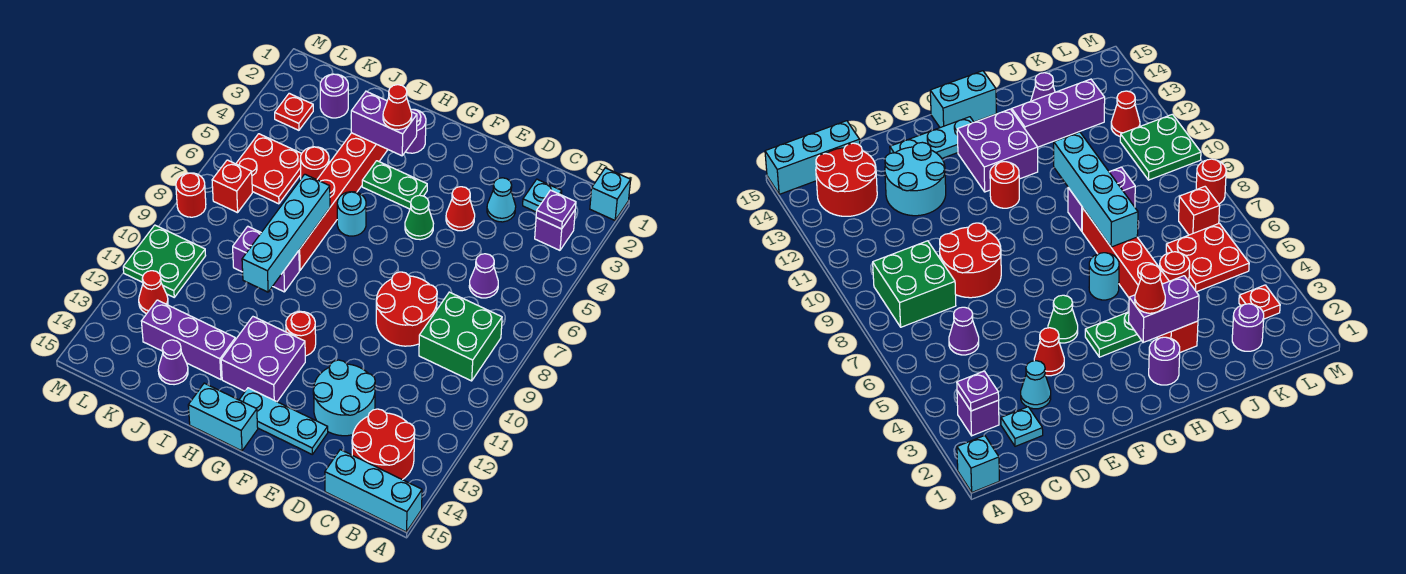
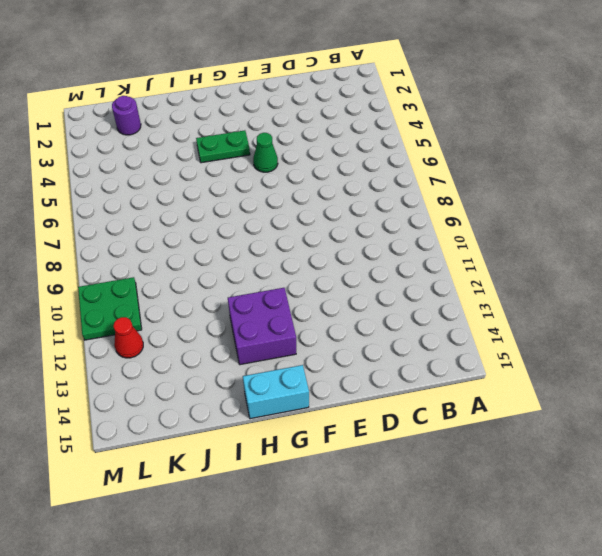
none -> cyan 1x1 brick [590,168,631,220]
none -> cyan 1x3 brick [325,450,422,532]
none -> purple 1x1 brick [535,210,575,250]
none -> green 2x2 brick [419,292,502,381]

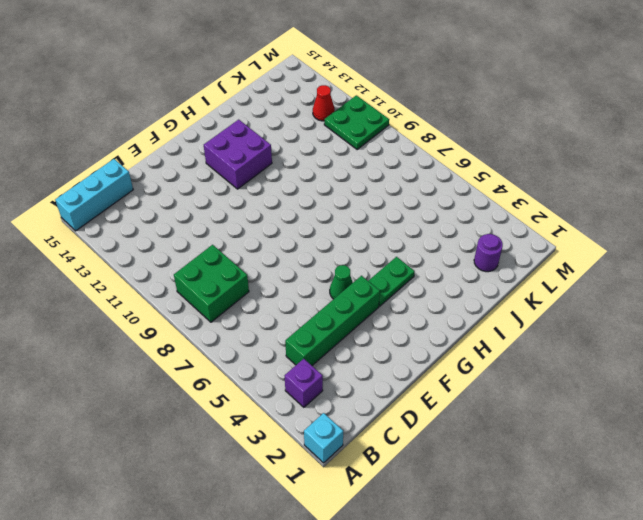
green 1x4 brick [285,276,380,365] -> red 1x1 cone [446,187,475,231]
none -> red 2x2 round brick [352,409,415,480]
none -> cyan 1x1 plate [523,179,562,212]
none -> purple 1x1 cone [469,254,498,298]
none -> cyan 1x1 cone [487,178,516,222]

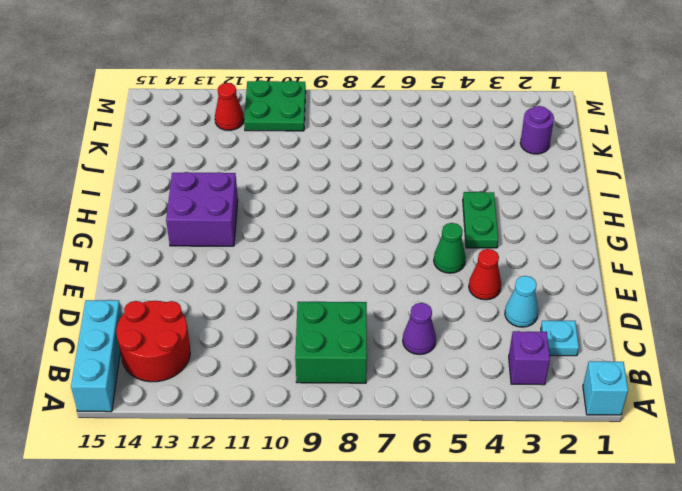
none -> red 2x2 round brick [376,272,437,346]
none -> cyan 2x2 round brick [313,360,375,436]
none -> cyan 1x3 plate [239,388,328,454]
none -> red 1x1 round brick [286,311,316,356]

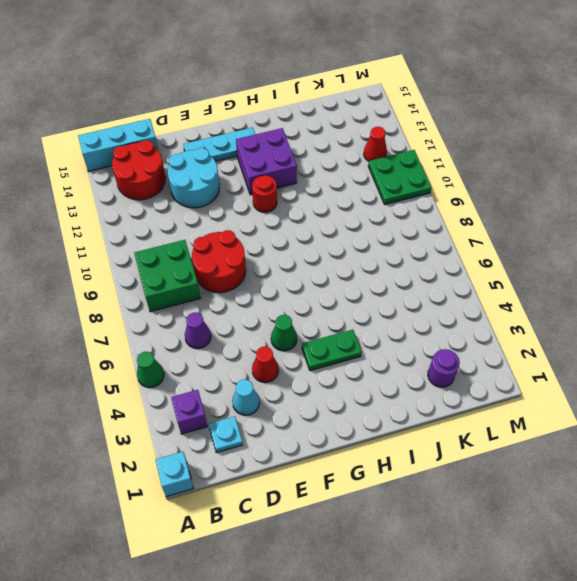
green 1x1 cone [137,352,164,388] -> none
none -> cyan 1x2 brick [188,383,258,451]
none -> purple 1x1 round brick [406,109,426,153]
none -> cyan 1x1 round brick [337,192,366,236]
none -> red 1x6 brick [299,133,388,270]

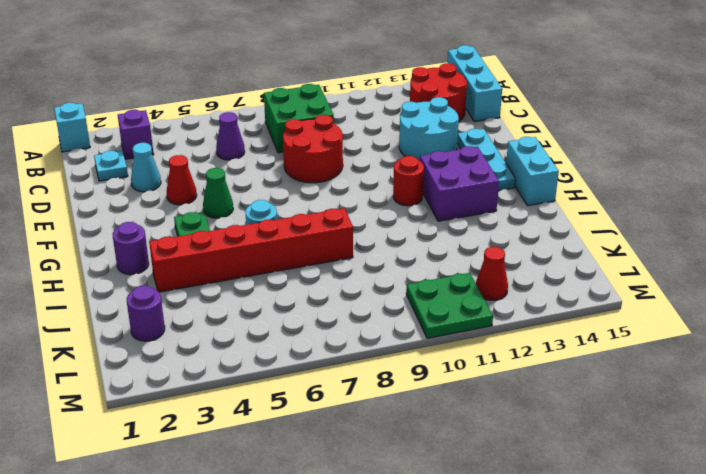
none -> purple 1x2 brick [233,226,299,292]
none -> purple 1x3 brick [141,300,235,379]
none -> red 1x1 round brick [300,147,329,180]
none -> purple 1x1 cone [158,340,188,385]

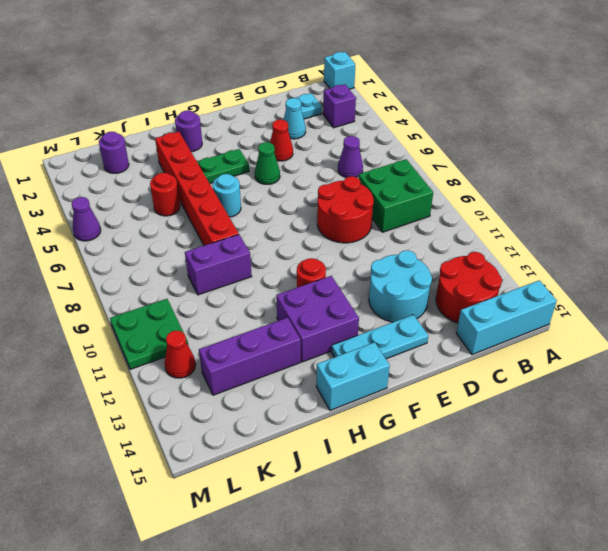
purple 1x1 cone [72,197,101,241] -> purple 1x1 cone moved to [158,340,188,385]
none -> red 2x2 plate [236,134,302,204]
none -> red 1x1 plate [275,93,313,130]
none -> red 1x1 brick [212,160,252,213]
none -> red 1x1 round brick [176,173,206,217]

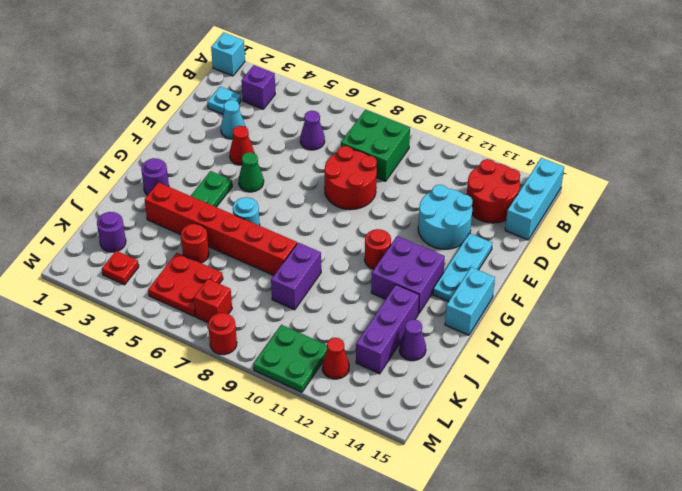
none -> purple 1x1 plate [536,190,576,229]
none -> purple 1x2 brick [351,91,417,156]
none -> cyan 1x4 brick [242,174,330,292]
none -> red 1x1 cone [383,85,412,130]

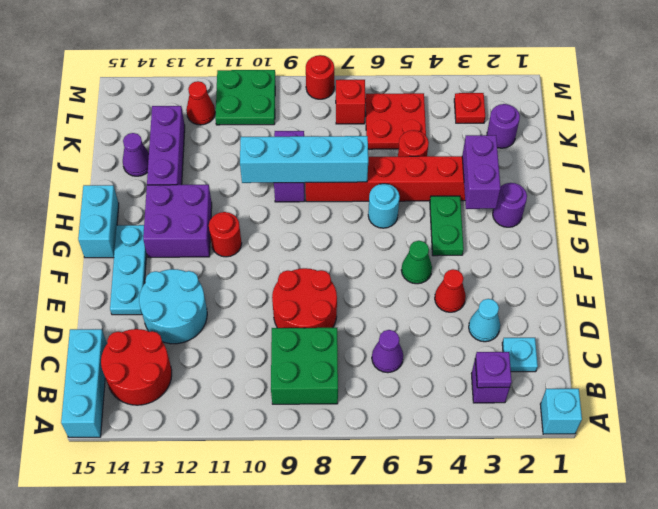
none -> red 1x1 cone [383,85,412,130]

